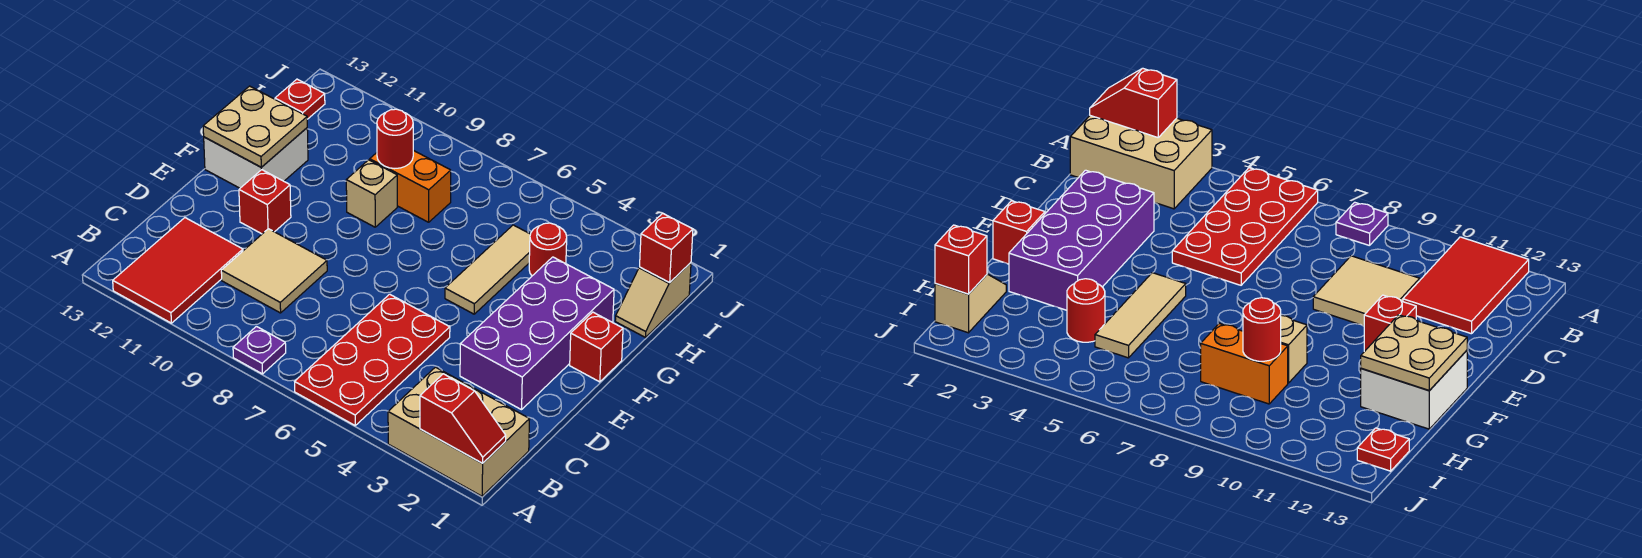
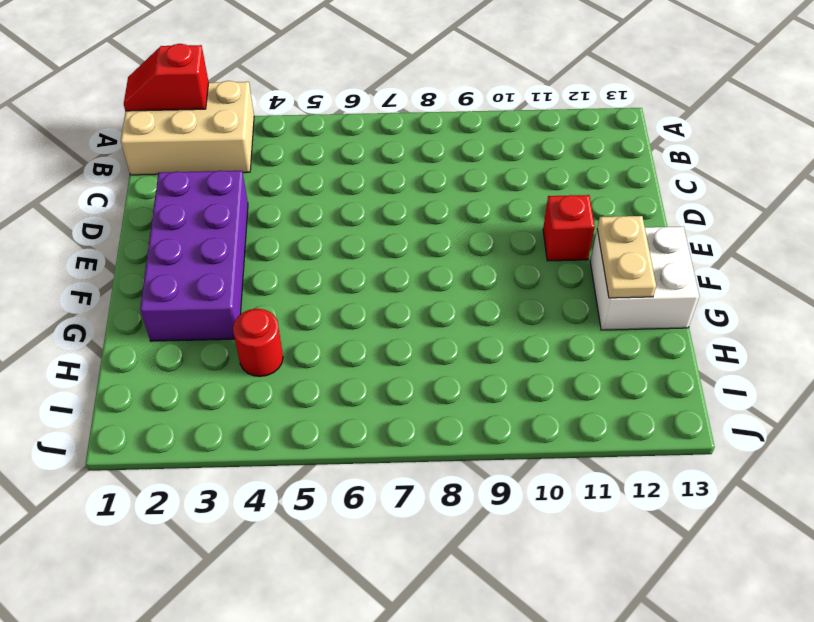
tan 1x2 plate [597,216,656,298] -> tan 2x2 plate [203,86,307,167]
none -> red 2x4 plate [295,294,450,425]
none -> purple 1x1 plate [233,326,286,374]
none -> red 2x3 tile [113,218,243,323]

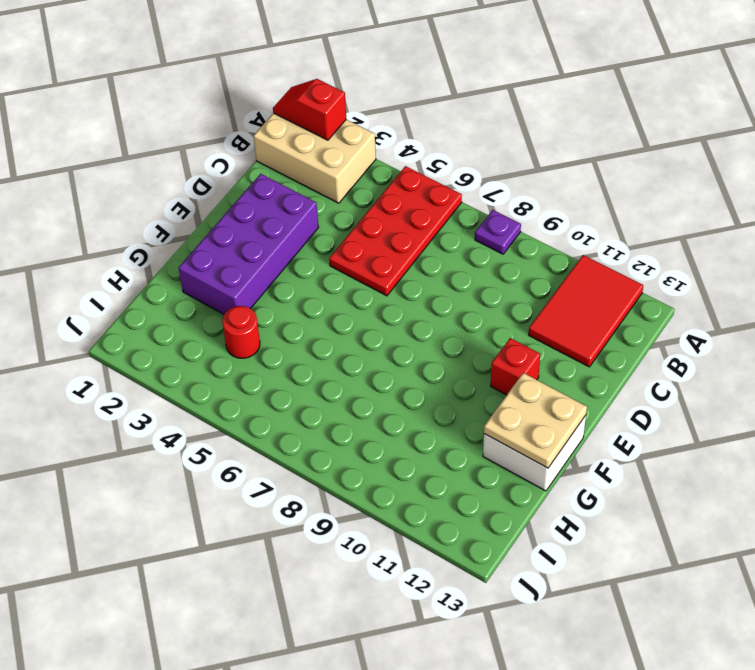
none -> tan 2x2 tile [221,229,327,313]
none -> red 1x1 brick [570,312,623,382]
none -> tan 1x3 tile [445,225,530,314]

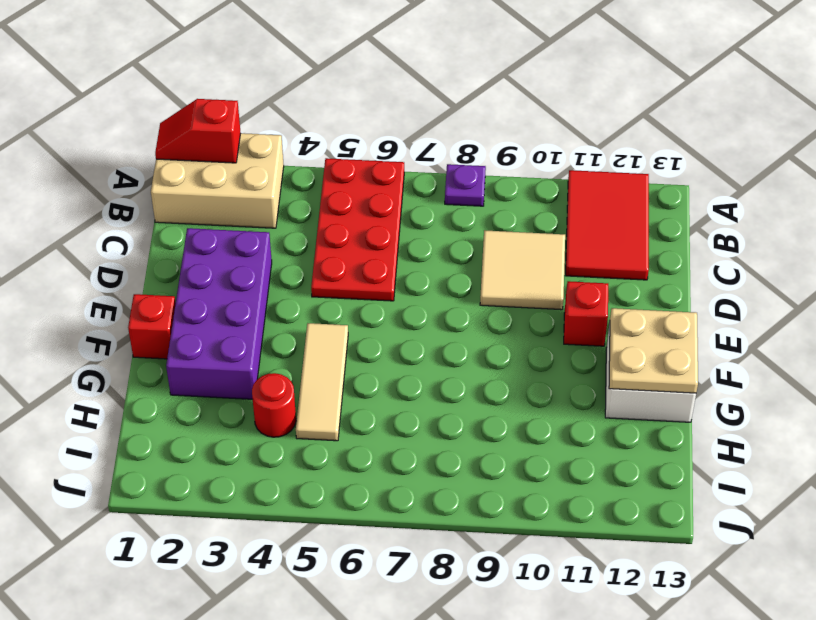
none -> tan 1x1 brick [346,160,397,227]
none -> tan 1x2 slope [615,263,691,337]
none -> orange 1x2 brick [370,150,451,222]

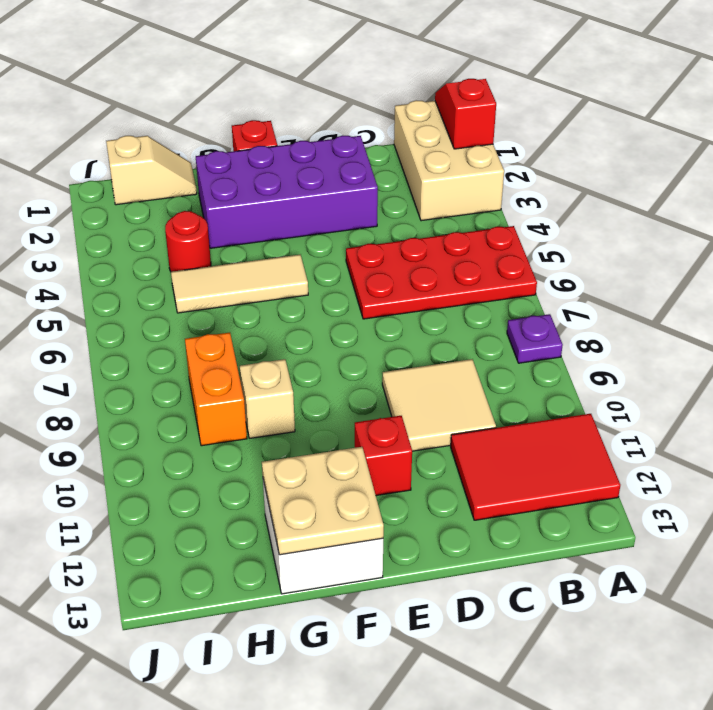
none -> red 1x1 plate [275,79,325,119]
none -> red 1x1 round brick [377,109,413,169]
none -> red 1x1 brick [640,213,693,282]

